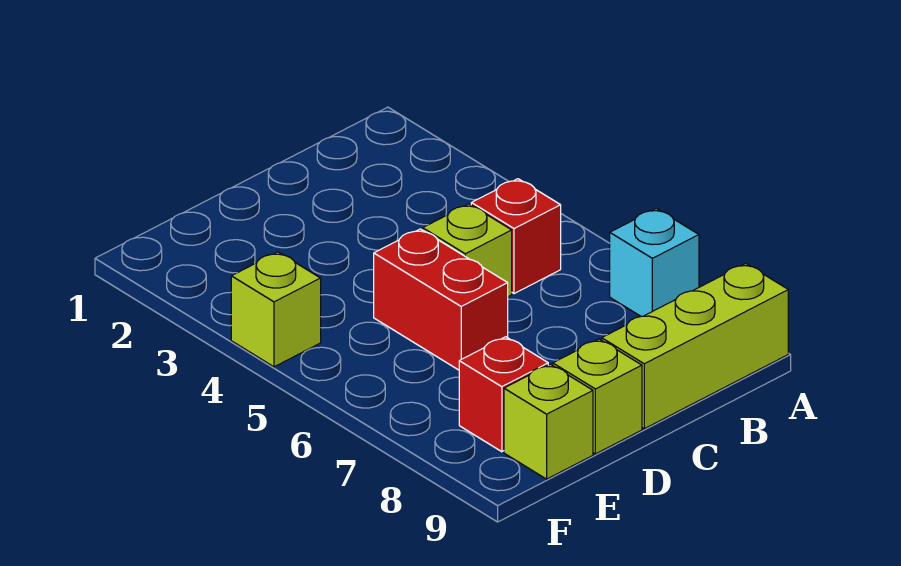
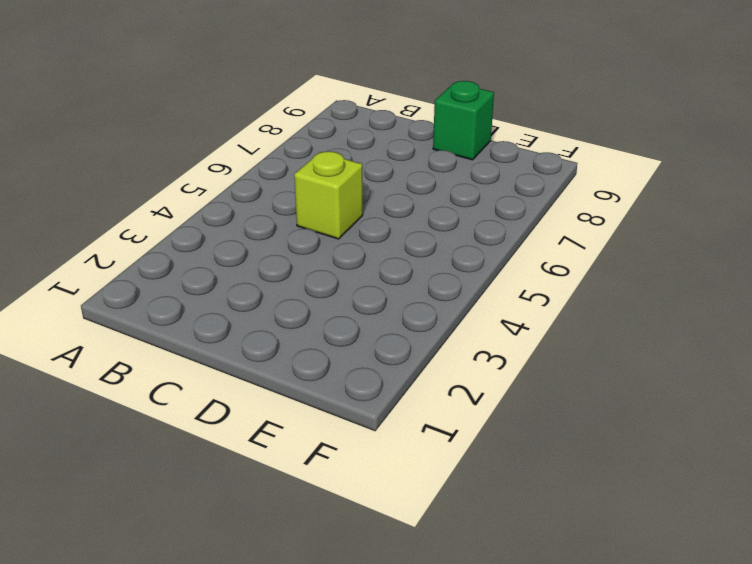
green 1x1 brick [433,81,494,160] -> lime 1x1 brick [553,339,642,454]
none -> cyan 1x1 brick [610,208,699,316]
none -> lime 1x3 brick [602,264,788,429]

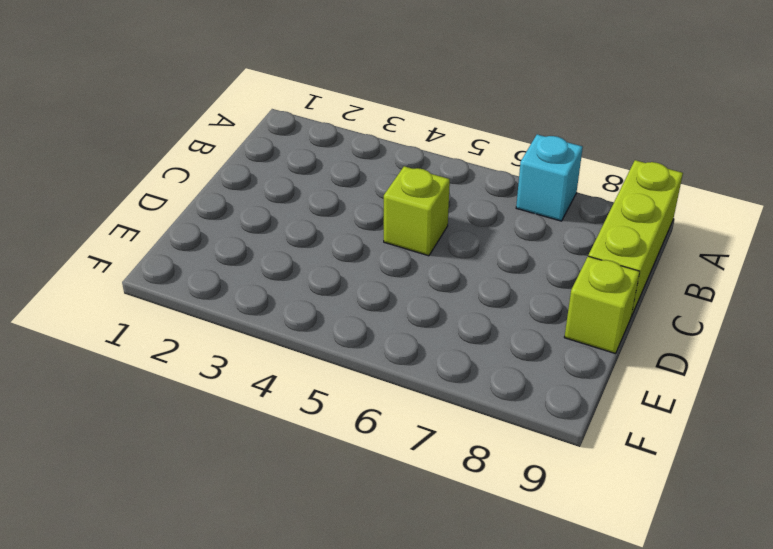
none -> red 1x1 brick [471,179,561,294]
none -> red 1x2 brick [374,229,508,370]

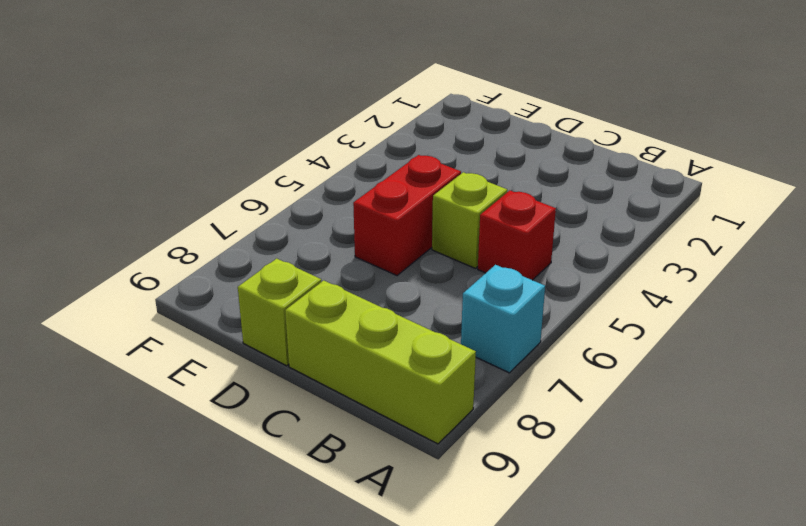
none -> red 1x1 brick [459,337,548,452]
none -> lime 1x1 brick [504,364,593,479]

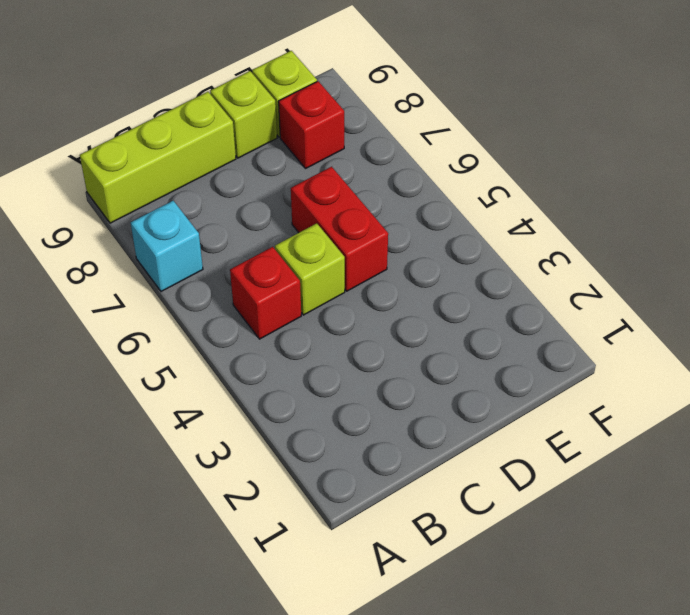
none -> lime 1x1 brick [231,252,321,367]

